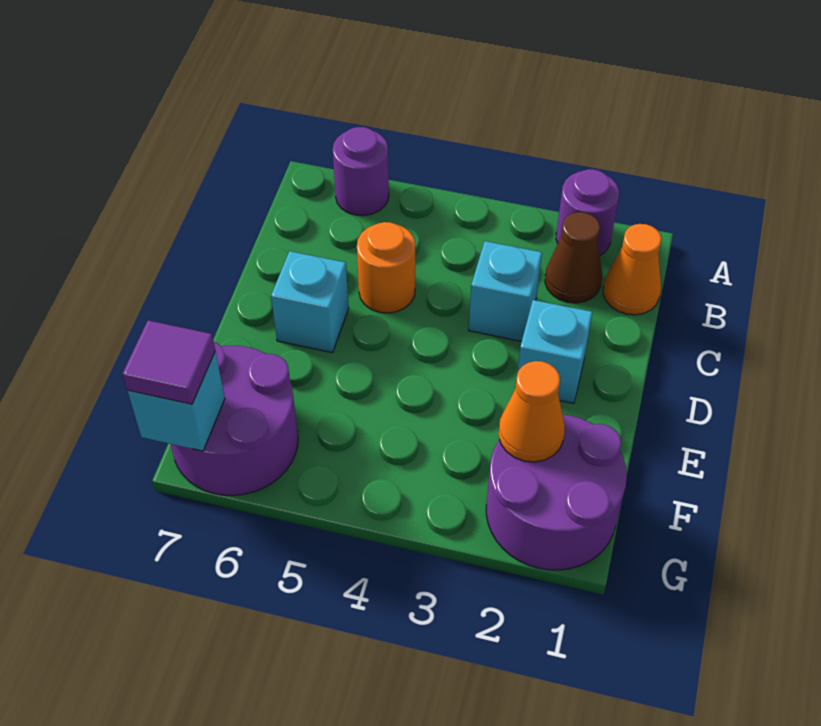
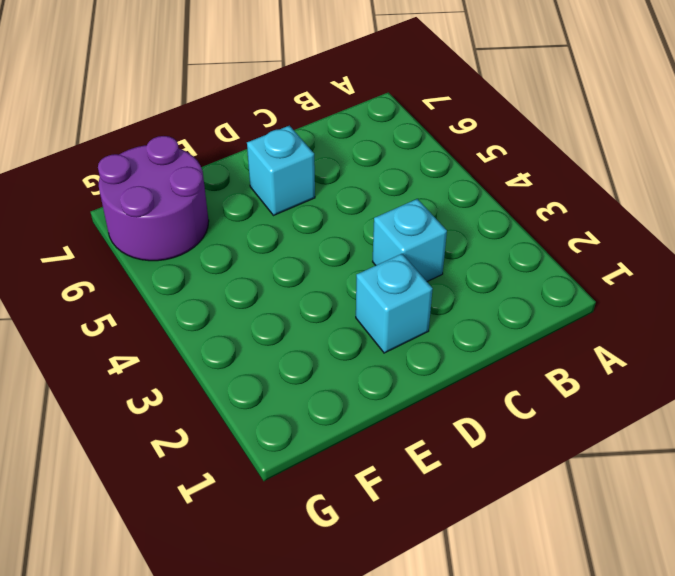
none -> purple 1x1 round brick [556,169,619,255]
none -> purple 1x1 round brick [333,127,389,216]
none -> orange 1x1 cone [603,224,662,315]

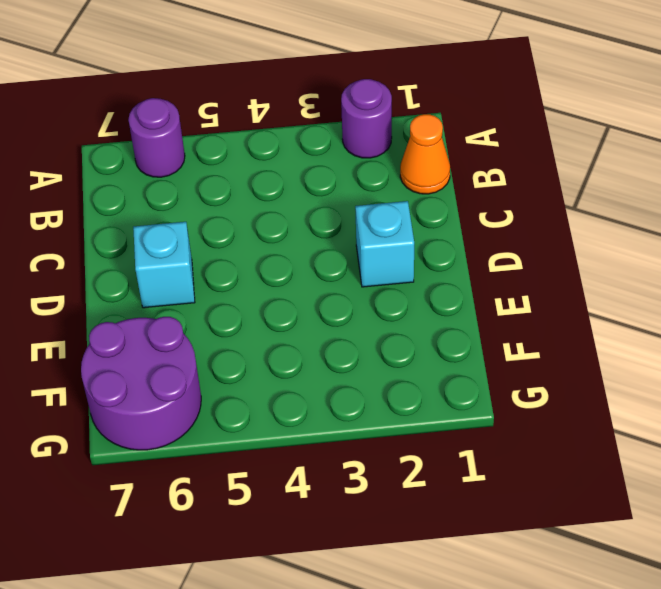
none -> brown 1x1 cone [545,212,602,303]
none -> cyan 1x1 brick [469,241,542,341]
none -> orange 1x1 round brick [357,222,415,313]

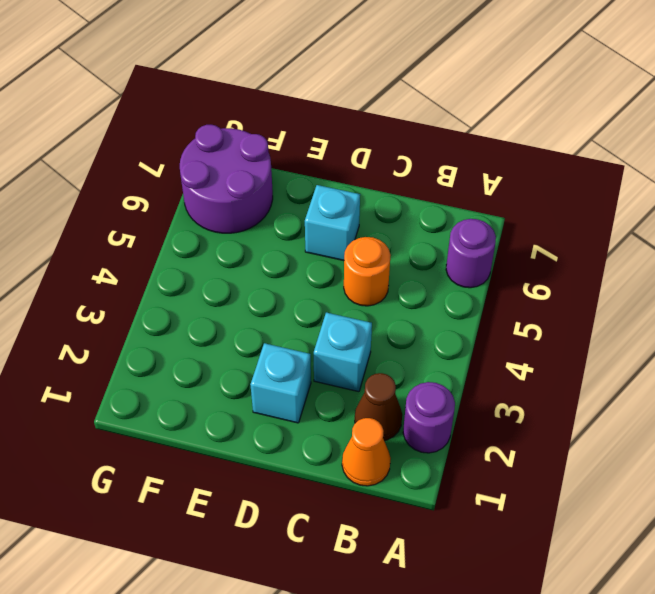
none -> purple 2x2 round brick [486,414,627,570]
none -> orange 1x1 cone [499,361,565,462]
none -> cyan 1x1 brick [128,351,225,451]

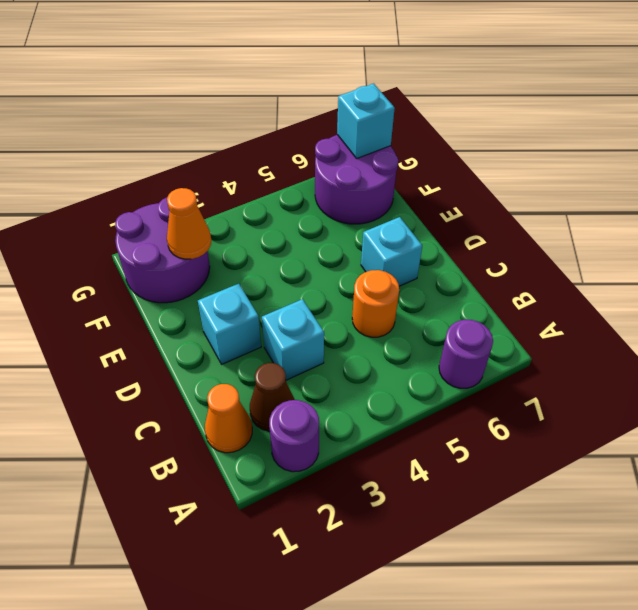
none -> purple 1x1 tile [122,320,215,404]

